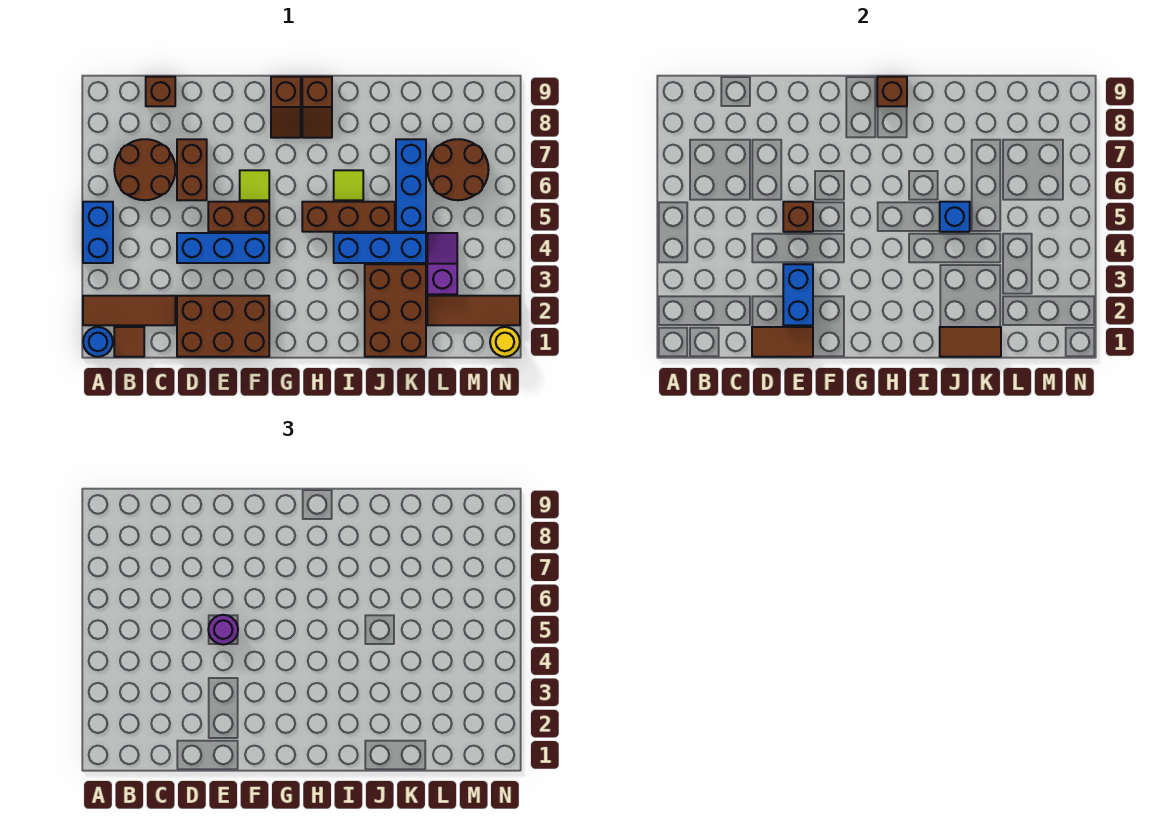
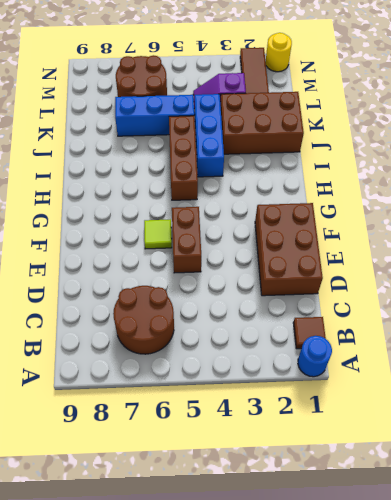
none -> brown 1x3 tile [83,296,175,325]
none -> blue 1x2 brick [83,202,113,263]
none -> brown 1x1 brick [146,77,175,106]

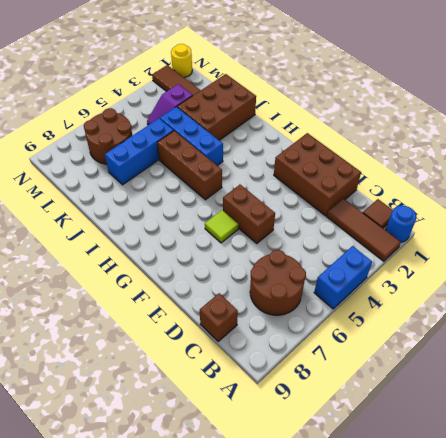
none -> blue 1x3 brick [177,233,269,263]
none -> brown 1x2 brick [177,139,207,200]
none -> brown 1x2 slope [271,77,301,138]

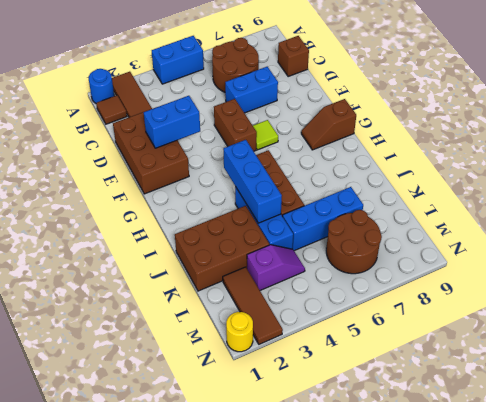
blue 1x2 brick [225,67,278,113] -> brown 1x2 brick [177,139,207,200]
blue 1x3 brick [223,140,282,223] -> blue 1x3 brick moved to [177,233,269,263]
none -> brown 1x2 slope [302,77,332,138]
none -> lime 1x1 tile [334,170,363,200]
none -> brown 1x2 tile [752,327,813,357]

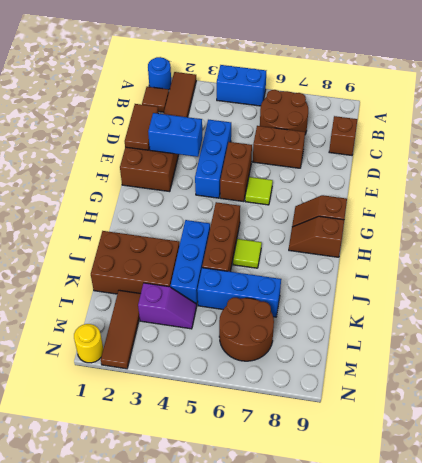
none -> brown 1x1 brick [783,202,813,232]
none -> brown 1x1 brick [877,77,907,106]
none -> brown 1x2 tile [940,327,1001,357]

